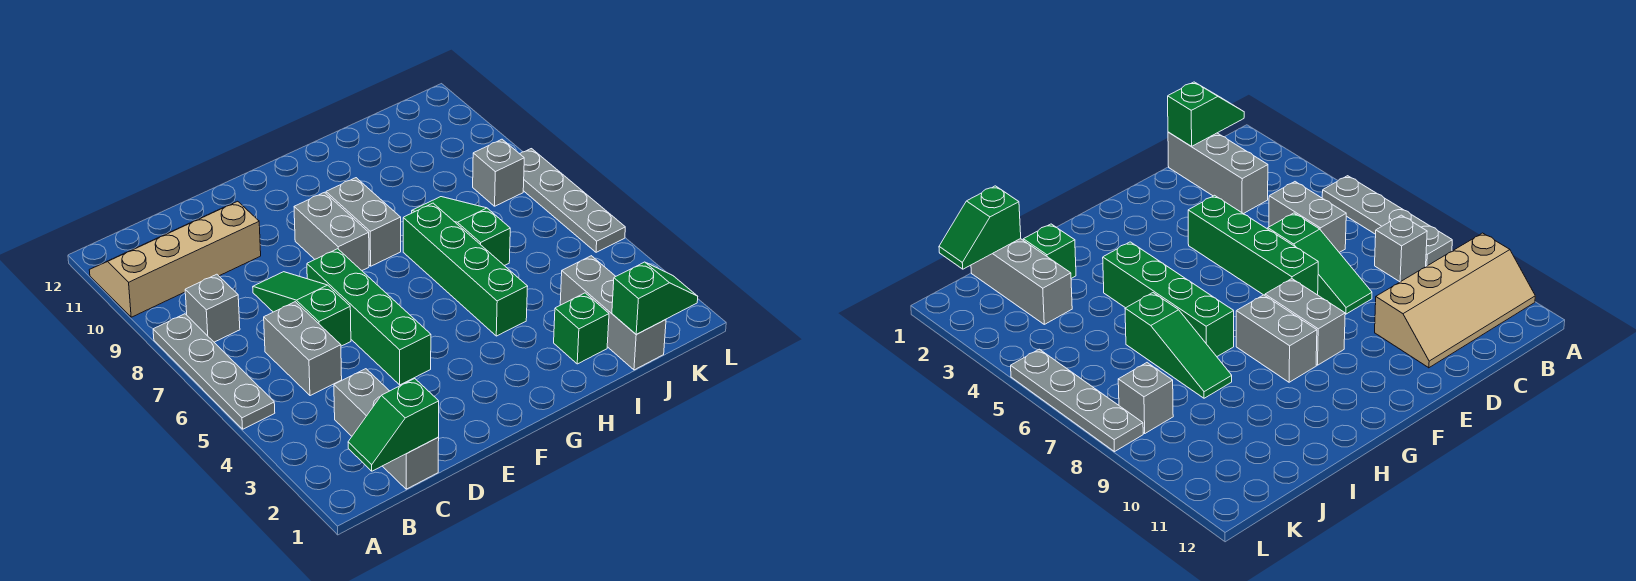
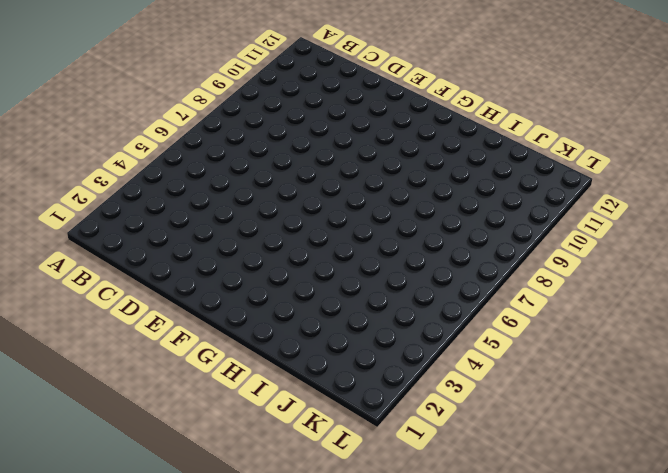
none -> grey 1x4 plate [153,314,275,429]
none -> tan 2x4 slope [89,201,261,317]
none -> grey 1x1 brick [185,274,240,342]

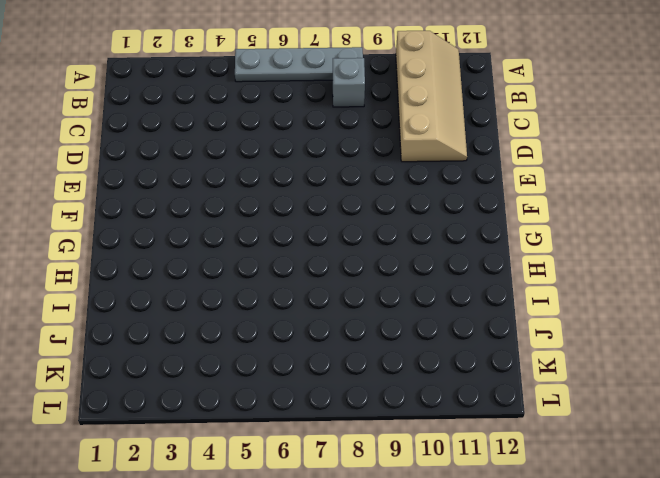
none -> grey 1x3 brick [334,369,439,489]
none -> grey 1x2 brick [264,302,342,396]
none -> green 1x3 slope [253,272,351,346]

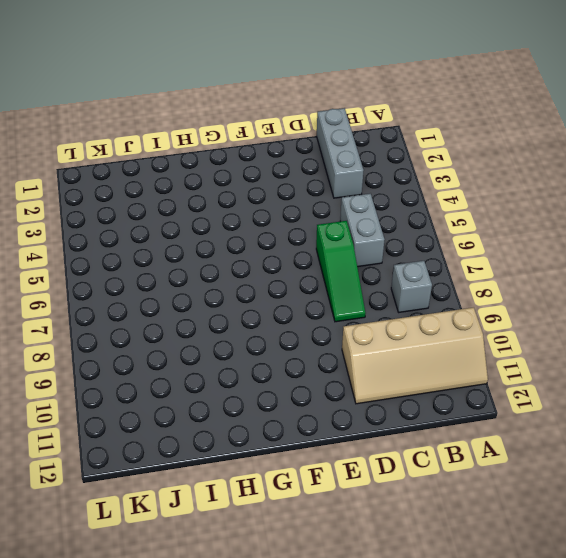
none -> grey 1x4 plate [153,314,275,429]
none -> green 1x4 brick [307,249,431,385]
none -> grey 1x2 brick [294,192,369,270]

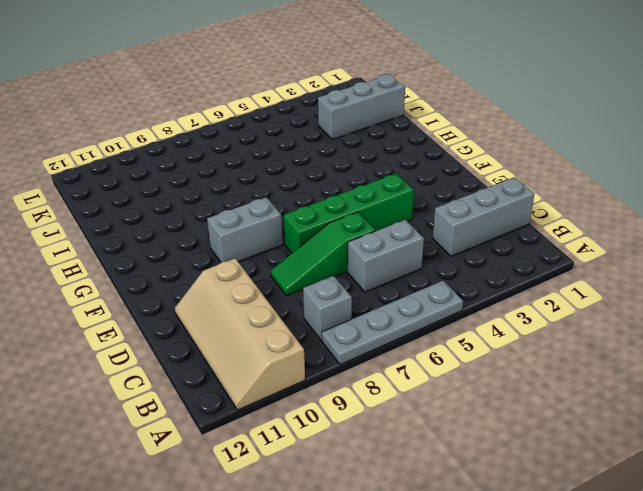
none -> grey 1x2 brick [326,178,401,266]
none -> green 1x4 brick [403,203,528,336]
none -> green 1x1 brick [554,293,609,364]

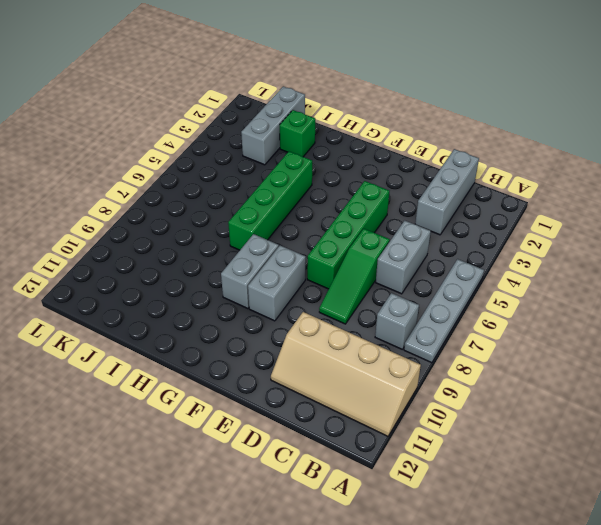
none -> green 1x3 slope [412,197,510,266]
none -> grey 1x1 brick [473,139,524,206]
none -> grey 1x4 plate [520,149,625,252]

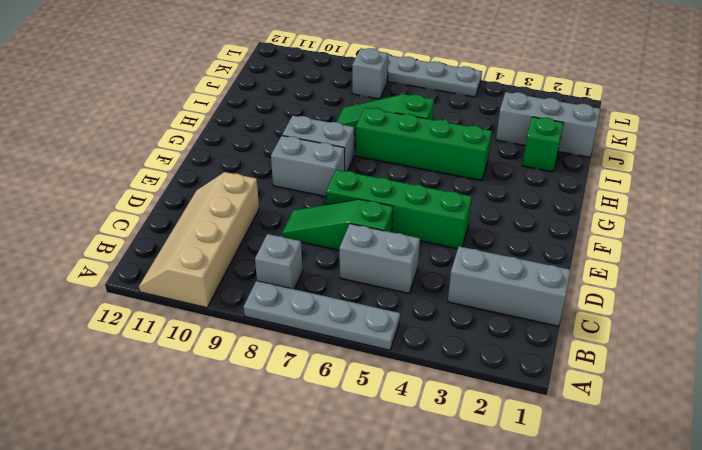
none -> green 1x2 slope [348,379,439,471]
none -> green 1x2 slope [612,262,698,334]

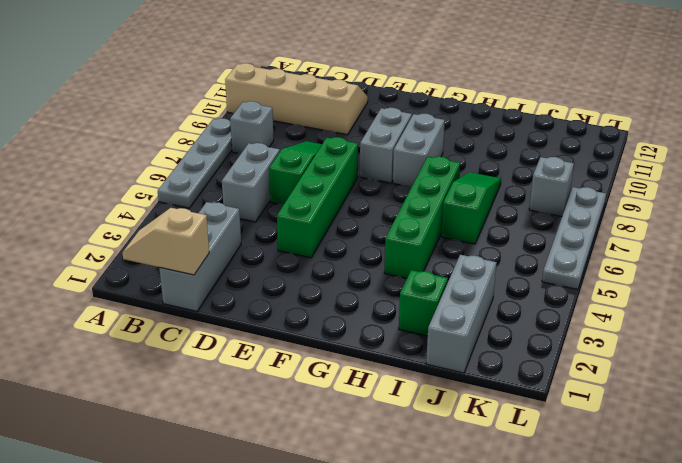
tan 1x2 slope [122,208,209,275] -> green 1x2 slope [348,379,439,471]
none -> green 1x2 slope [612,262,698,334]

